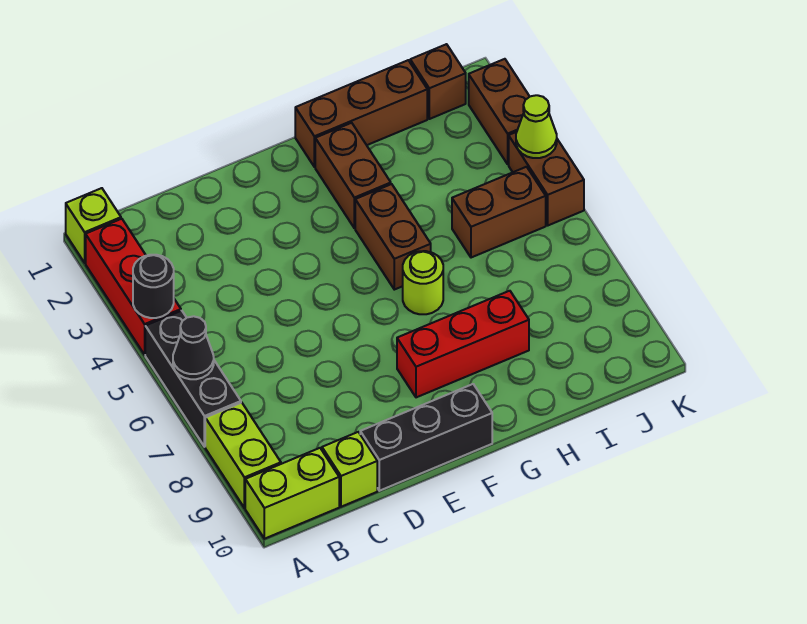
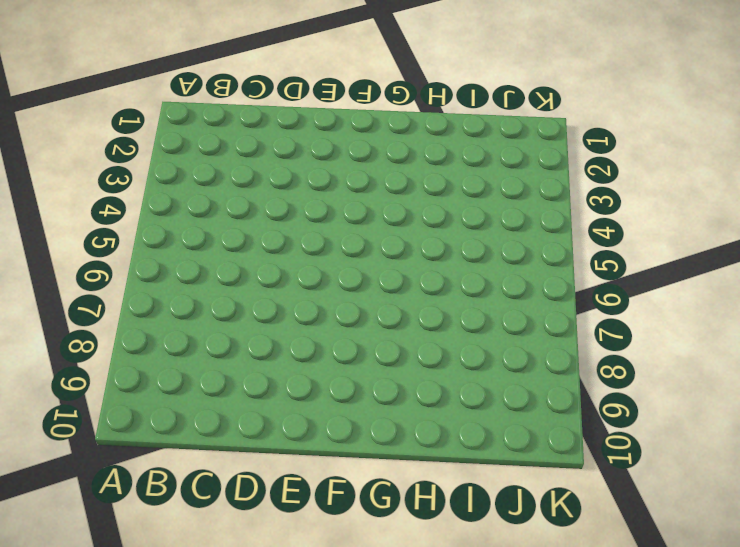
none -> lime 1x1 brick [66,188,121,263]
none -> red 1x3 brick [86,219,181,355]
none -> black 1x3 brick [145,311,241,447]

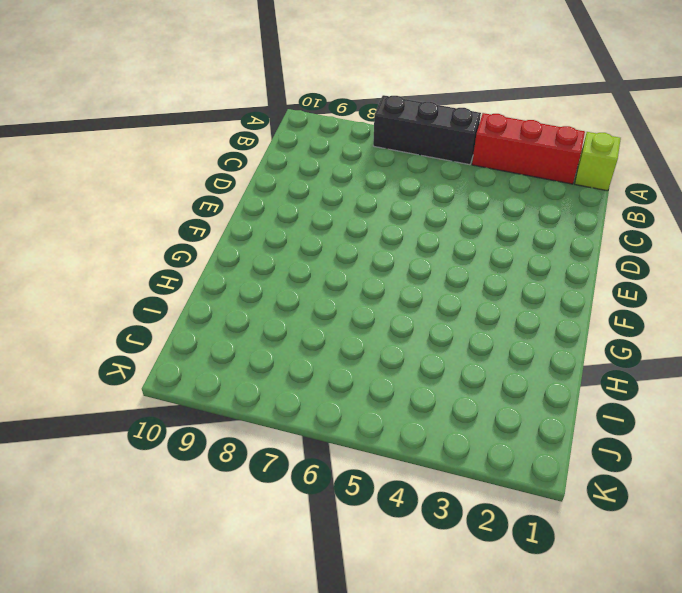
none -> lime 1x2 brick [205,403,281,508]
none -> lime 1x2 brick [245,448,339,539]
none -> lime 1x1 brick [322,432,377,507]

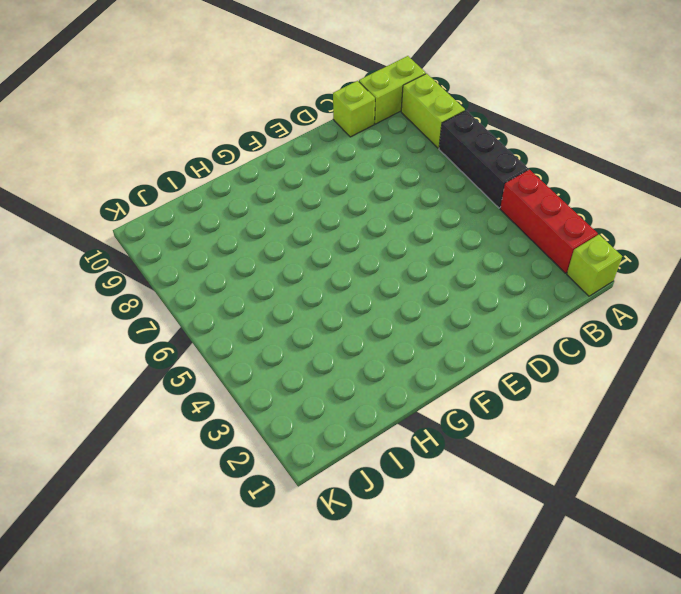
none -> black 1x3 brick [360,384,492,491]
none -> red 1x3 brick [397,291,529,397]
none -> brown 1x3 brick [295,60,427,167]

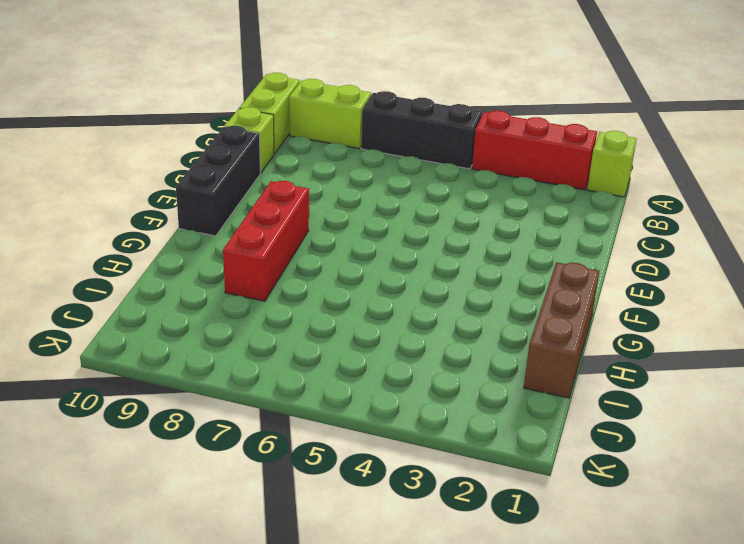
none -> brown 1x2 brick [315,123,391,228]
none -> brown 1x2 brick [355,184,431,290]
none -> lime 1x1 round brick [403,251,443,314]

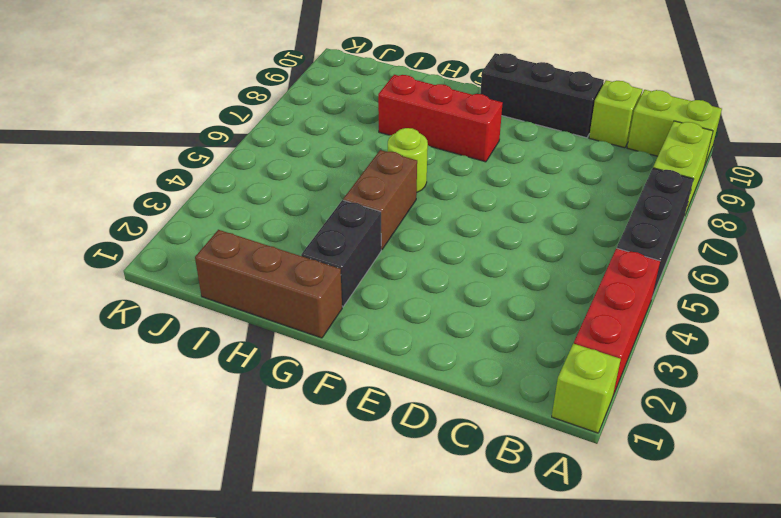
black 1x2 brick [301,200,381,307] -> brown 1x2 brick [315,123,391,228]
none -> brown 1x2 brick [452,167,546,258]
none -> brown 1x1 brick [410,44,466,119]
none -> brown 1x2 brick [469,59,530,164]

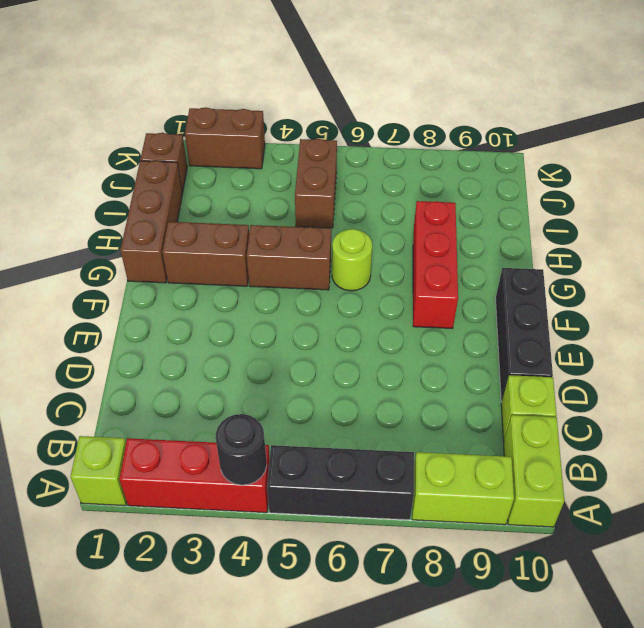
none -> brown 1x2 brick [509,132,584,225]
none -> black 1x1 cone [173,316,214,379]
none -> lime 1x1 cone [516,95,557,158]

